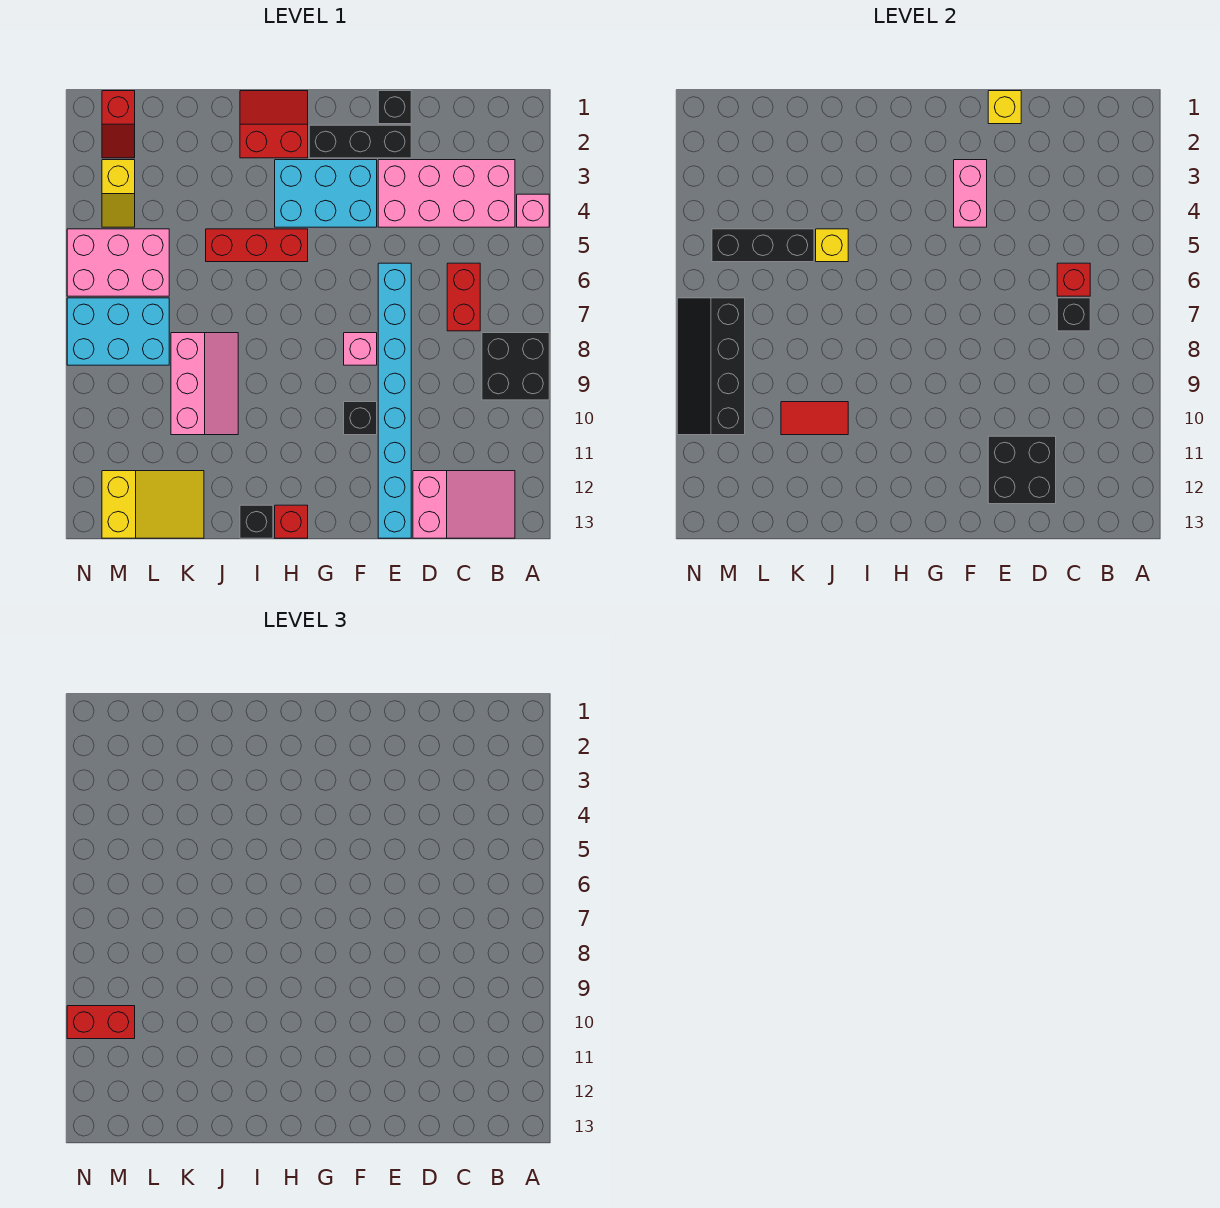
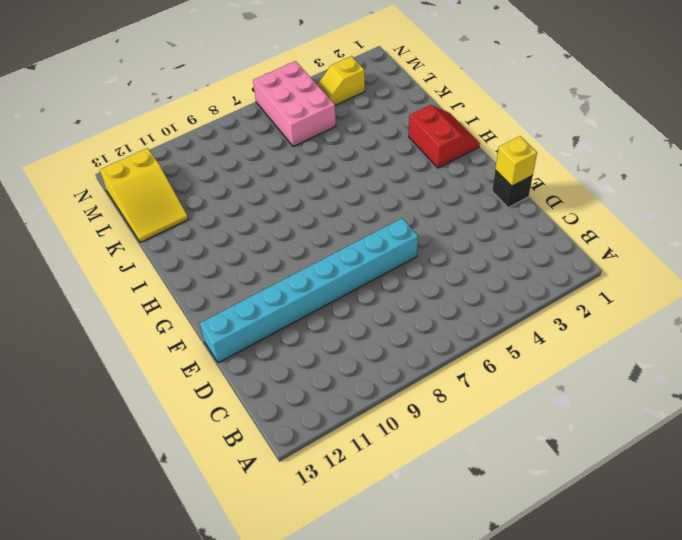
none -> pink 1x1 brick [517,194,549,227]
none -> black 2x2 brick [482,333,549,400]
none -> pink 2x4 brick [378,160,515,227]
none -> pink 2x3 slope [413,471,515,538]

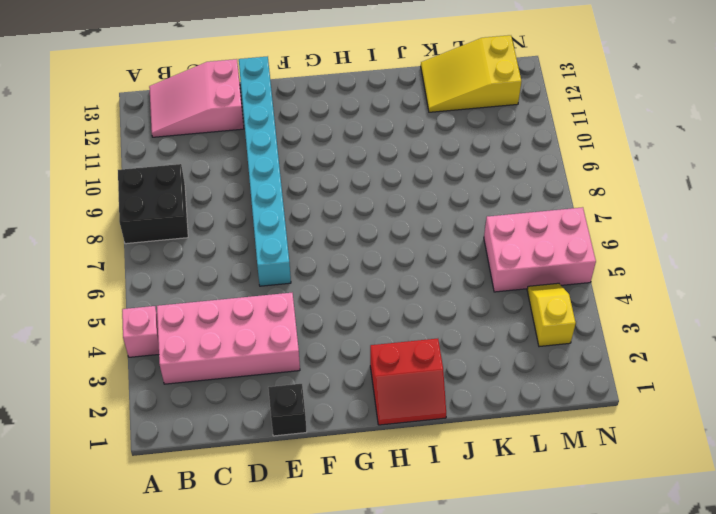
none -> red 1x2 brick [447,263,480,331]
none -> black 1x3 brick [309,125,411,158]
none -> cyan 2x3 brick [275,160,377,227]
none -> pink 1x1 brick [344,333,377,365]

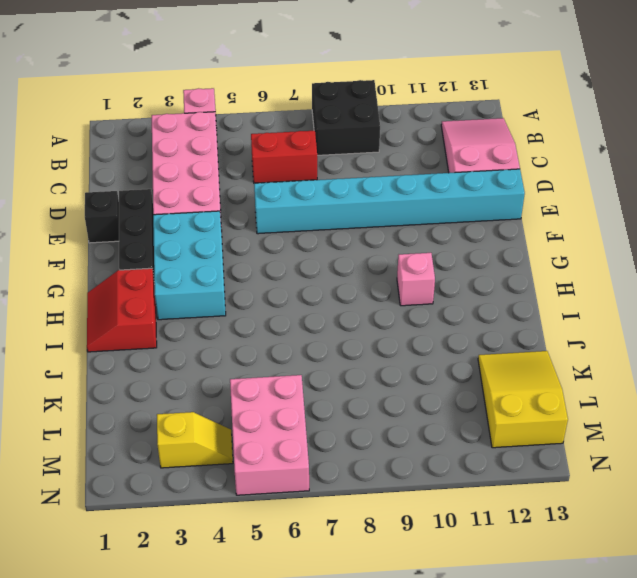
pink 1x1 brick [397,253,435,306] -> pink 1x1 brick moved to [344,333,377,365]
none -> black 1x1 brick [344,402,377,435]
none -> red 1x3 brick [206,229,308,262]
none -> red 1x1 brick [275,505,308,538]
none -> black 1x1 brick [240,505,273,538]

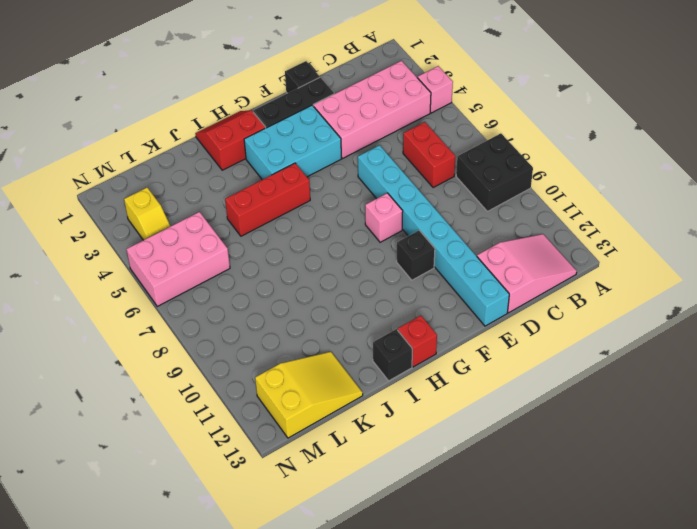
none -> pink 2x3 slope [171,333,238,435]
none -> cyan 2x3 brick [67,298,169,365]
none -> red 1x2 slope [102,91,135,158]
none -> red 1x1 brick [1057,263,1090,296]

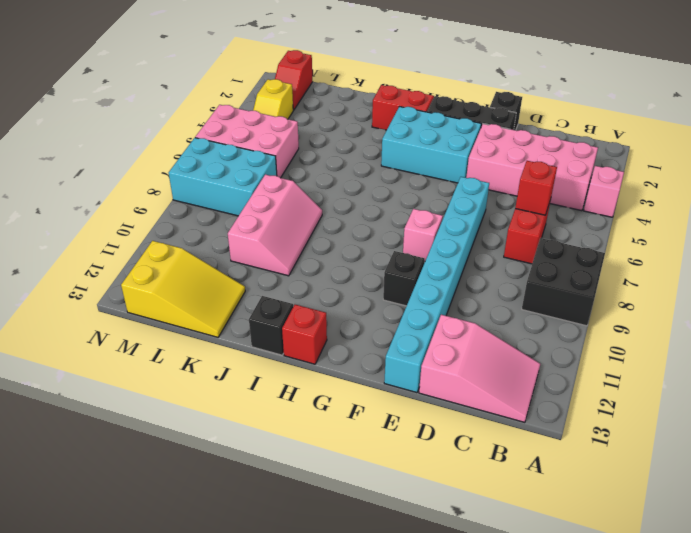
none -> red 1x3 brick [206,229,308,262]
none -> black 1x1 brick [1057,298,1090,331]
none -> black 2x2 brick [988,436,1056,504]
none -> yellow 1x1 brick [988,91,1021,124]

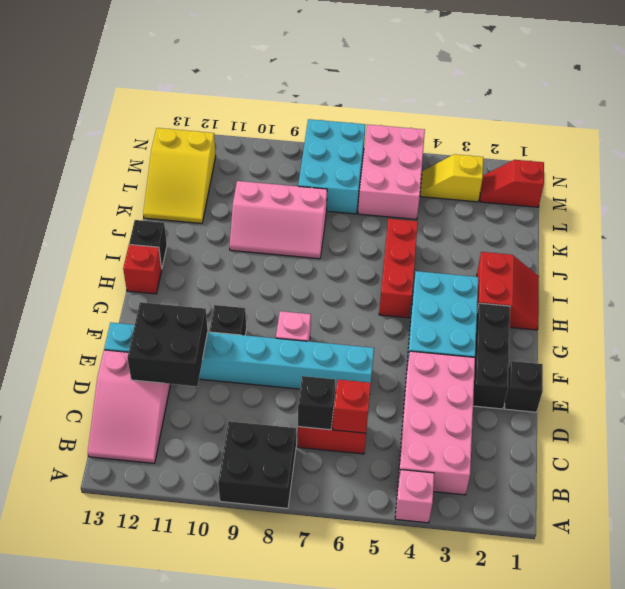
none -> yellow 1x1 brick [988,91,1021,124]
none -> pink 1x2 brick [954,160,987,227]
none -> yellow 1x1 brick [816,229,848,262]
none -> red 1x2 tile [781,402,848,435]

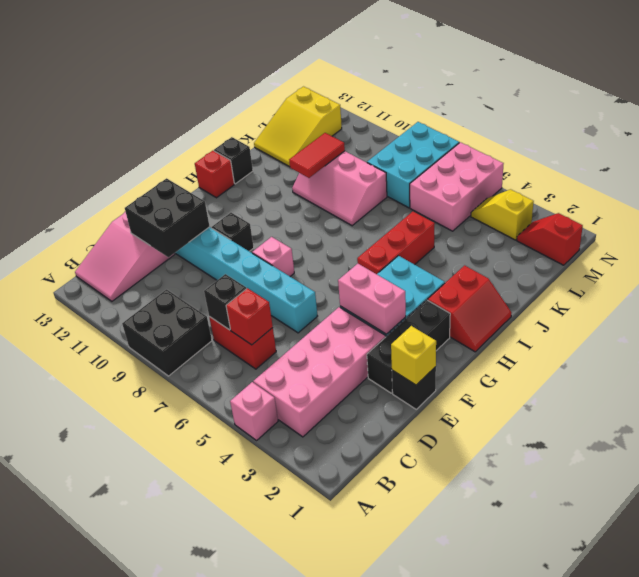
none -> yellow 1x1 brick [816,229,848,262]
none -> black 1x3 brick [712,229,814,262]
none -> black 2x4 slope [677,298,745,435]
none -> red 1x2 brick [67,1006,135,1039]

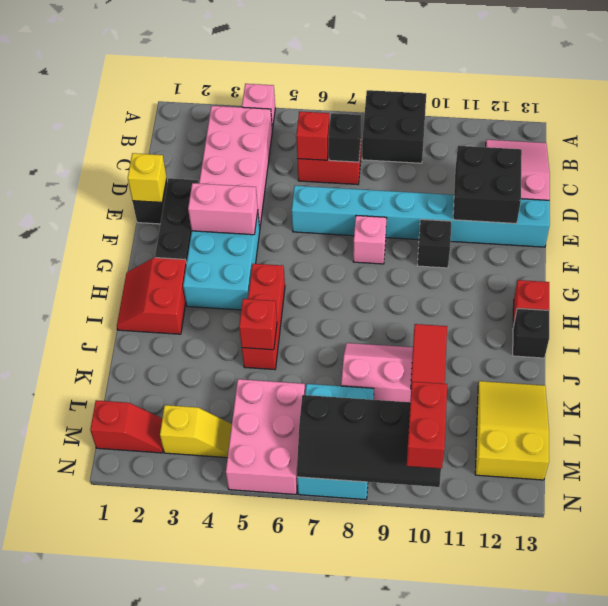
red 1x1 brick [239,299,277,350] -> yellow 1x1 brick [816,229,848,262]
none -> black 1x3 brick [712,229,814,262]

